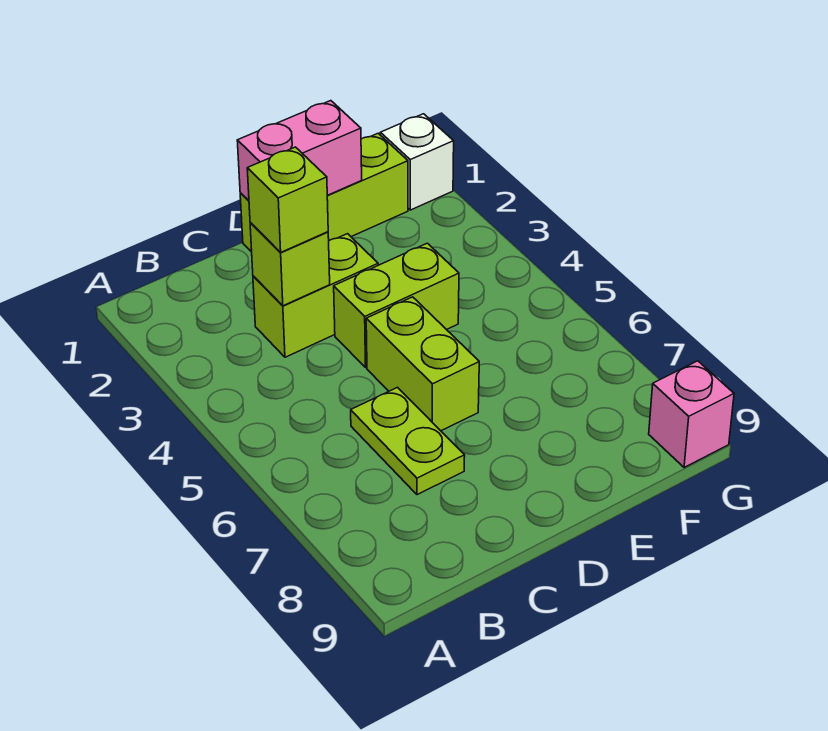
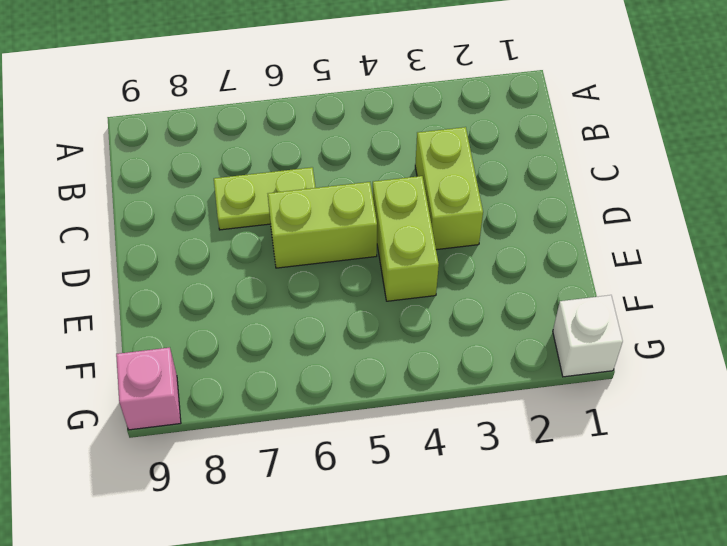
none -> lime 1x3 brick [240,133,408,252]
none -> lime 1x1 brick [250,222,330,306]

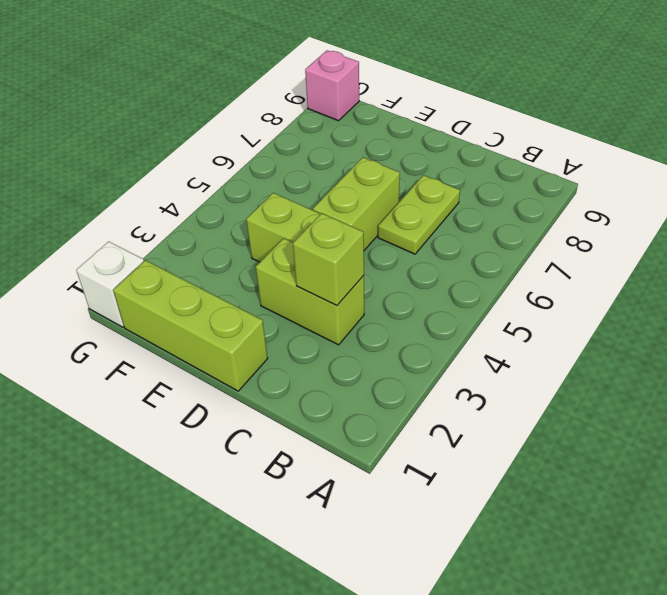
none -> pink 1x2 brick [237,101,362,200]
none -> lime 1x1 brick [247,147,328,253]

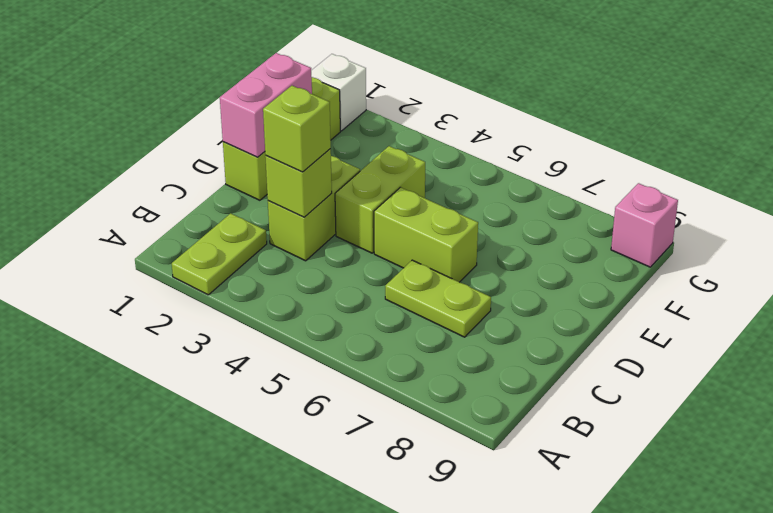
lime 1x2 plate [172,213,267,295] -> none

